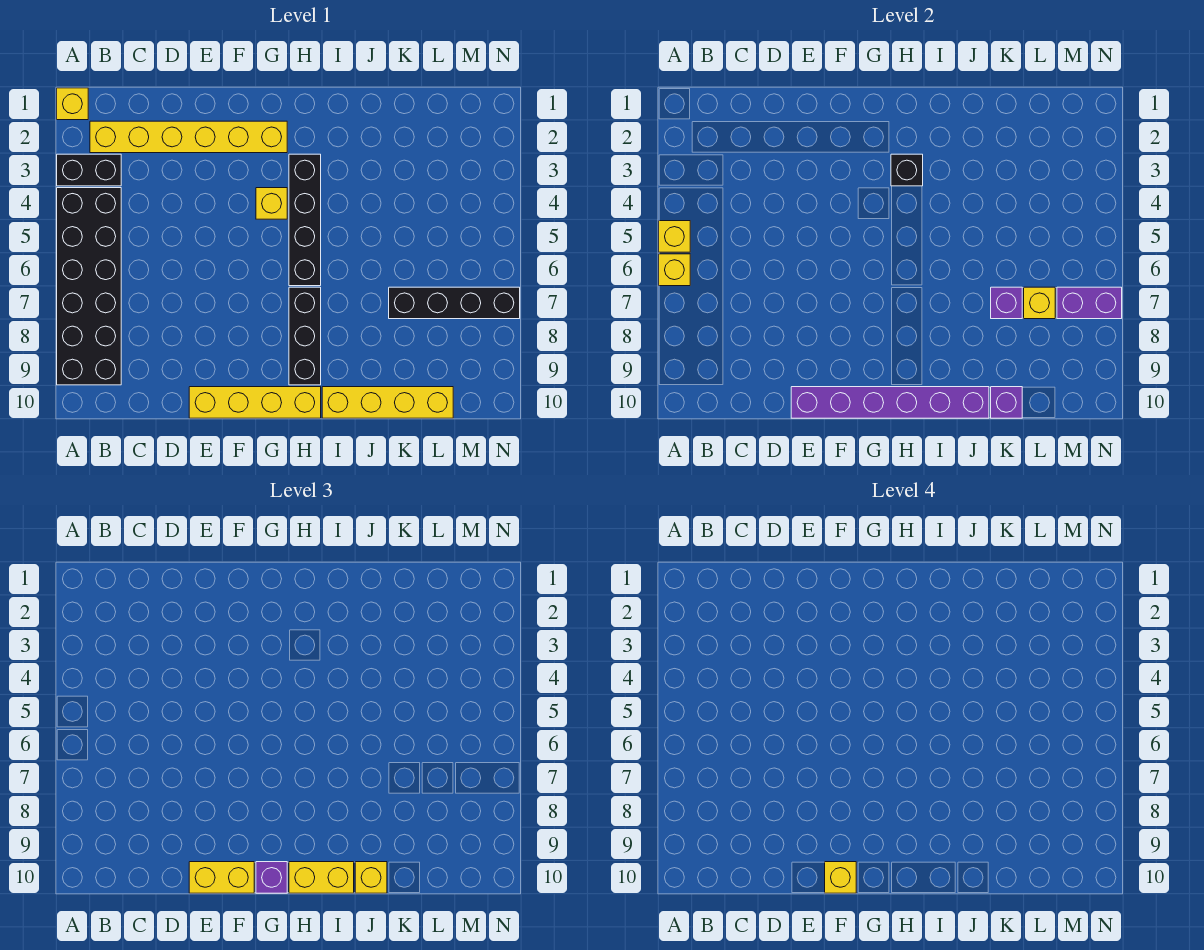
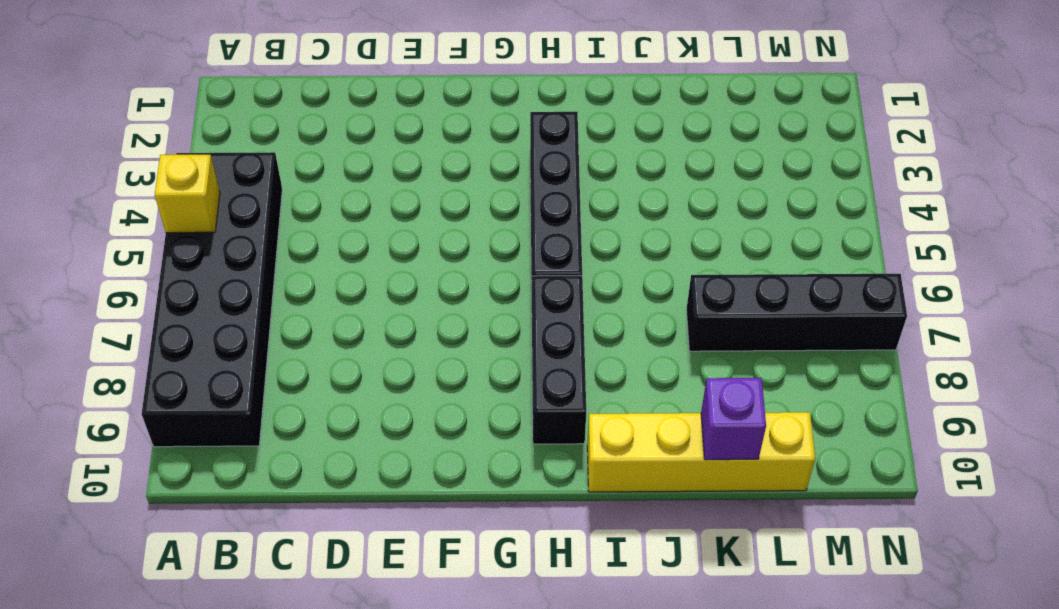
none -> yellow 1x1 brick [57,88,88,120]
none -> black 1x2 brick [57,154,121,186]
none -> yellow 1x6 brick [90,121,287,153]

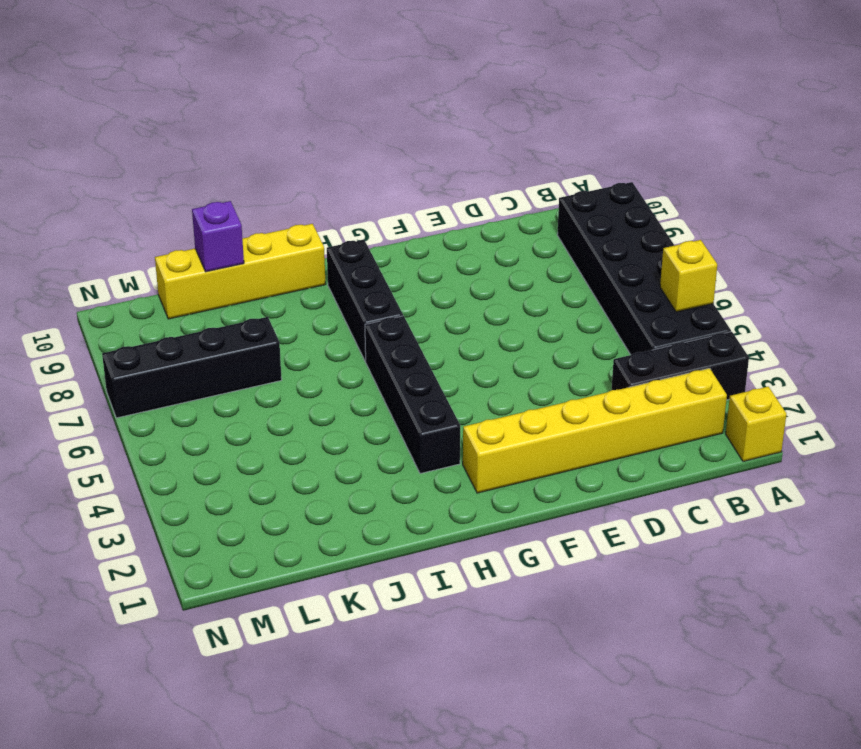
black 1x3 brick [612,332,749,400] -> black 1x2 brick [57,154,121,186]
none -> yellow 1x4 brick [189,387,321,418]
none -> yellow 1x1 brick [256,188,287,219]
none -> yellow 1x1 brick [659,254,690,286]

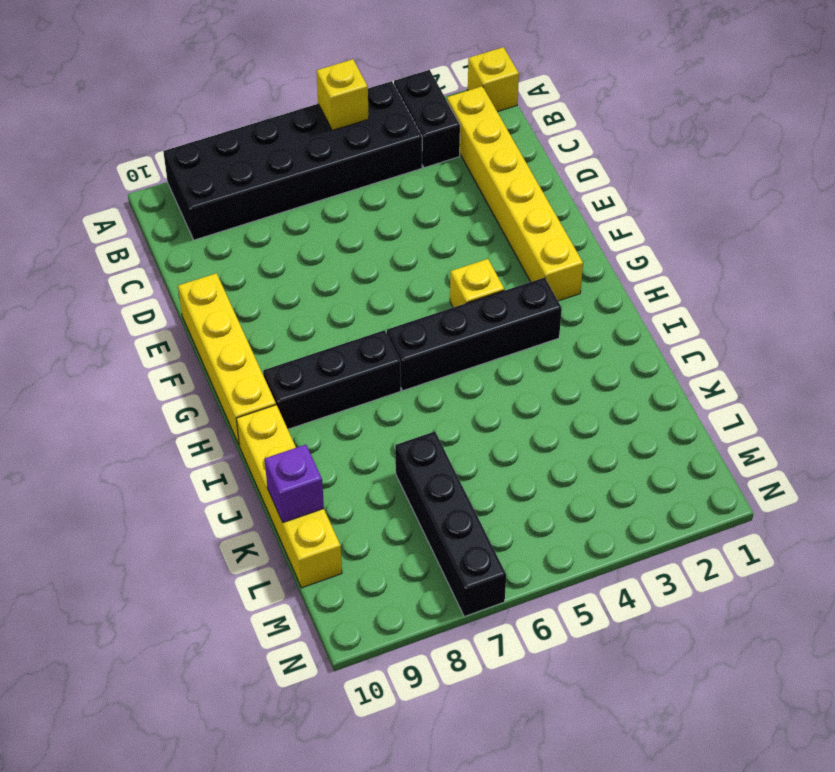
none -> yellow 1x1 brick [659,254,690,286]
none -> purple 1x6 brick [791,387,989,418]
none -> black 1x1 brick [891,154,923,186]

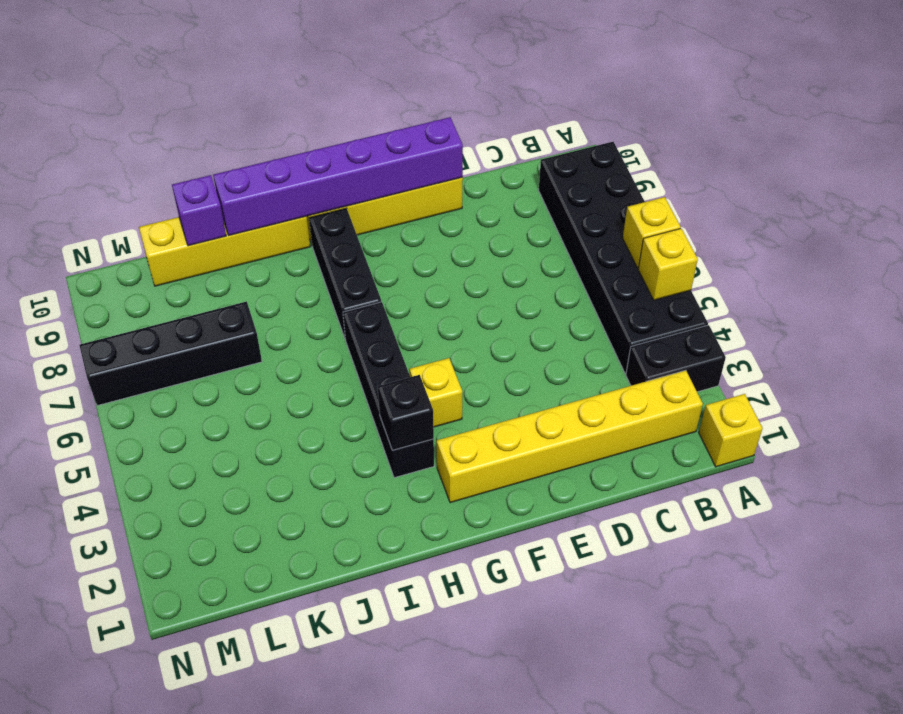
none -> purple 1x1 brick [991,287,1022,319]
none -> yellow 1x1 brick [1024,287,1055,319]
none -> purple 1x2 brick [1057,287,1122,319]

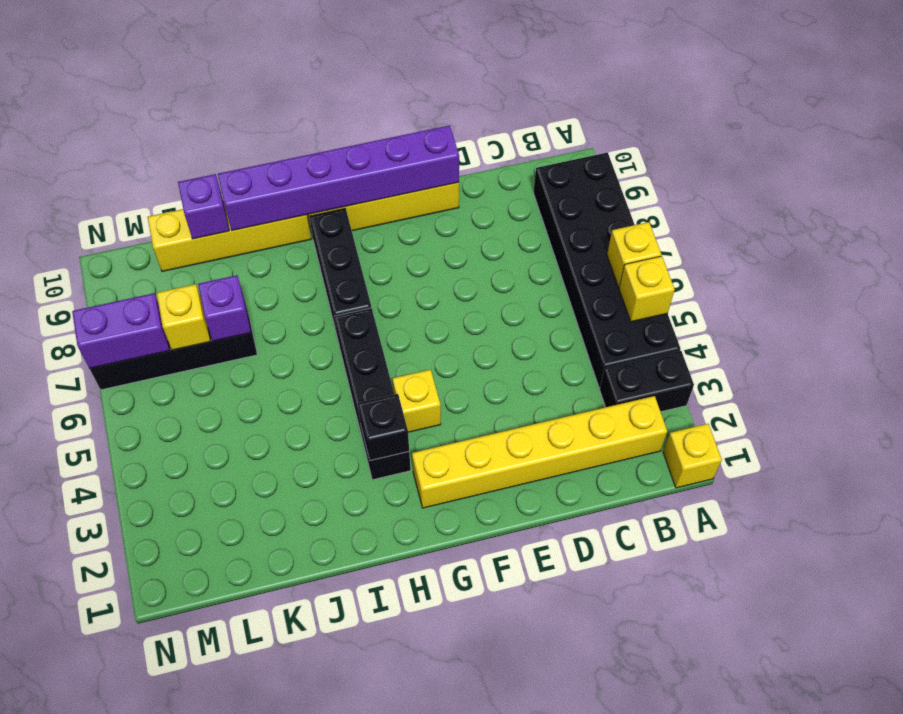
none -> yellow 1x2 brick [189,862,254,893]
none -> purple 1x1 brick [256,862,287,893]
none -> yellow 1x2 brick [289,862,354,893]

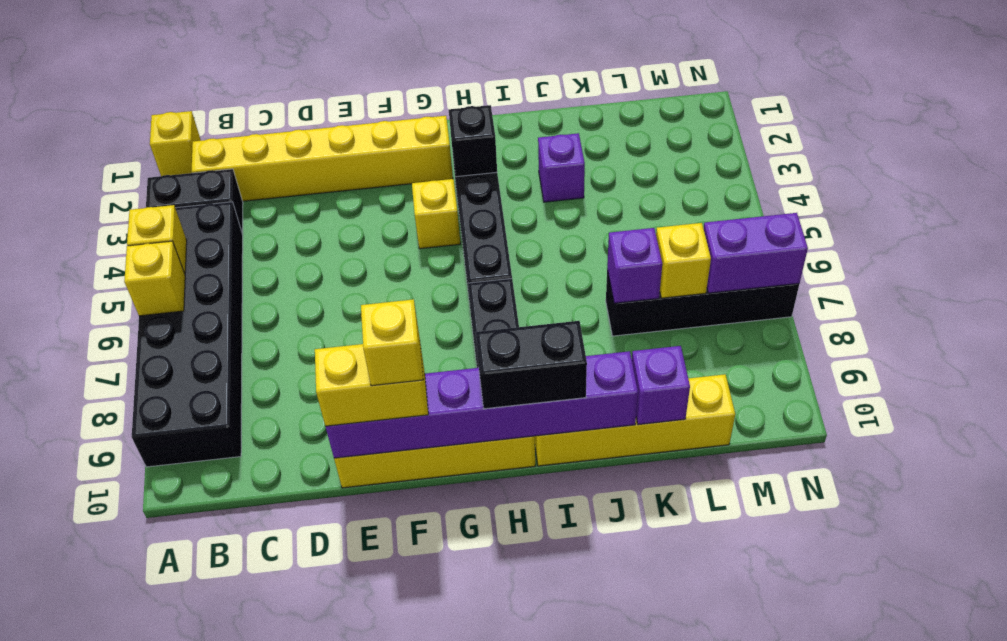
black 1x2 brick [476,321,587,409] -> yellow 1x2 brick [289,862,354,893]
purple 1x1 brick [538,133,585,202] -> purple 1x1 brick moved to [256,862,287,893]
none -> yellow 1x1 brick [355,862,387,893]

